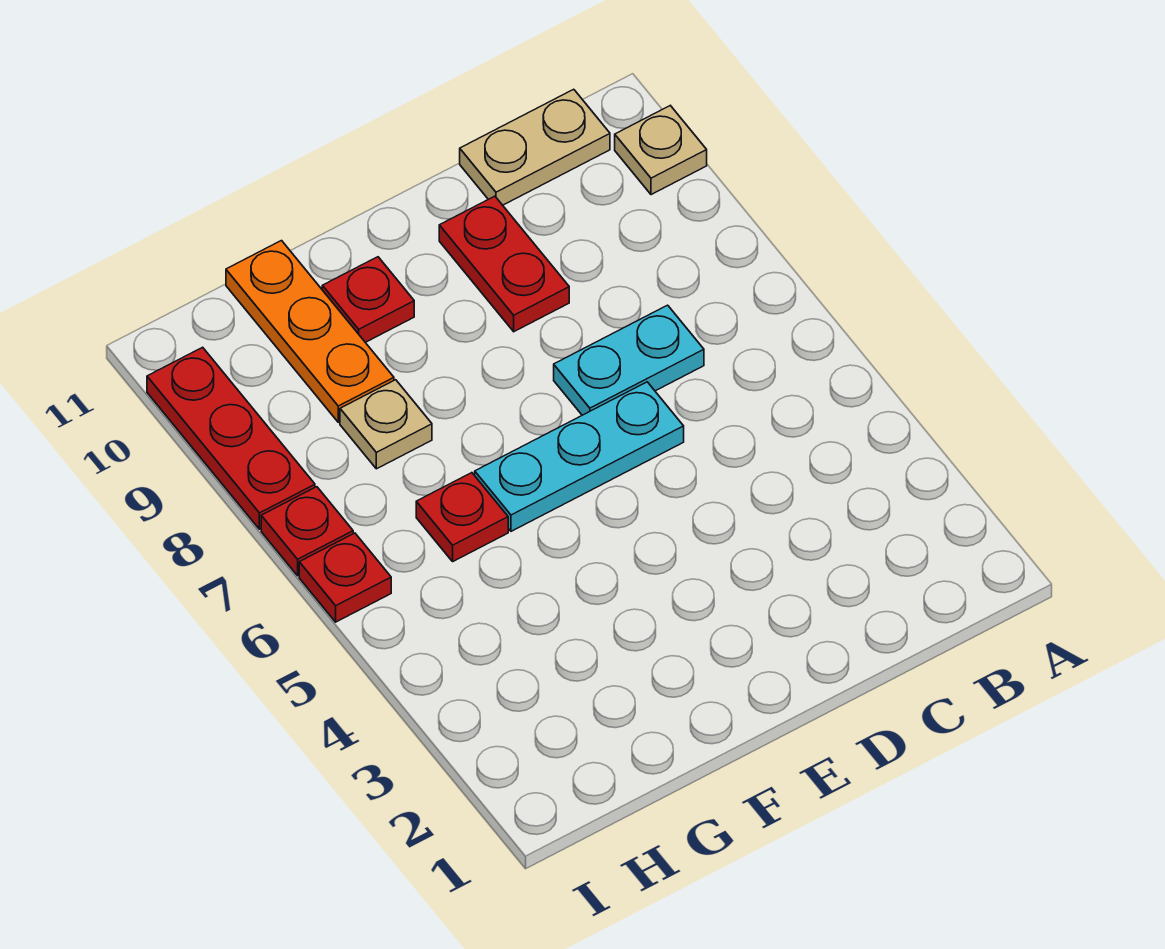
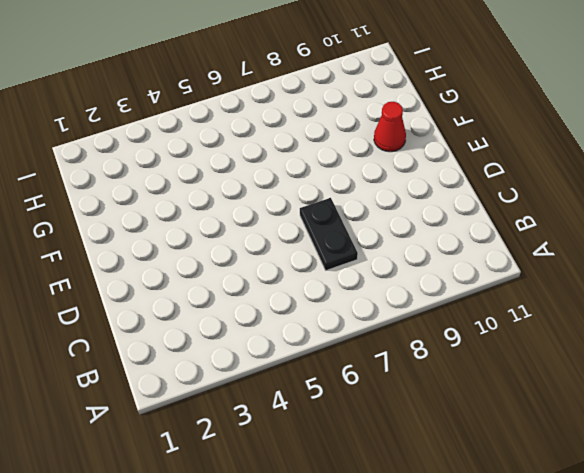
black 1x2 plate [300,198,358,270] -> cyan 1x2 plate [554,305,704,415]
red 1x1 cone [374,102,406,152] -> red 1x1 plate [322,257,414,342]
none -> tan 1x1 plate [615,106,707,195]
none -> tan 1x2 plate [460,89,610,205]
none -> cyan 1x3 plate [475,382,684,531]

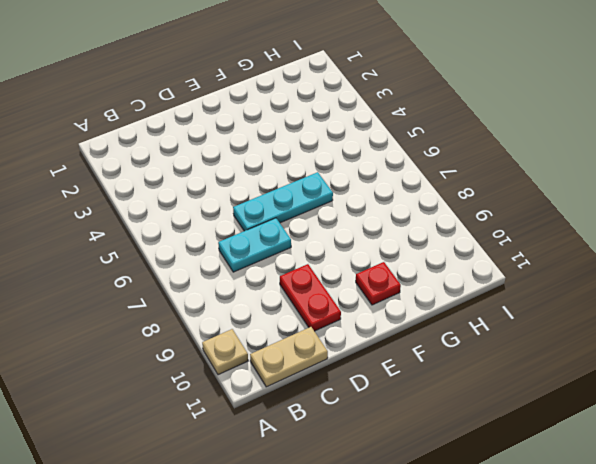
none -> red 1x1 plate [416,473,508,561]
none -> tan 1x1 plate [340,380,432,469]
none -> orange 1x3 plate [226,241,394,422]

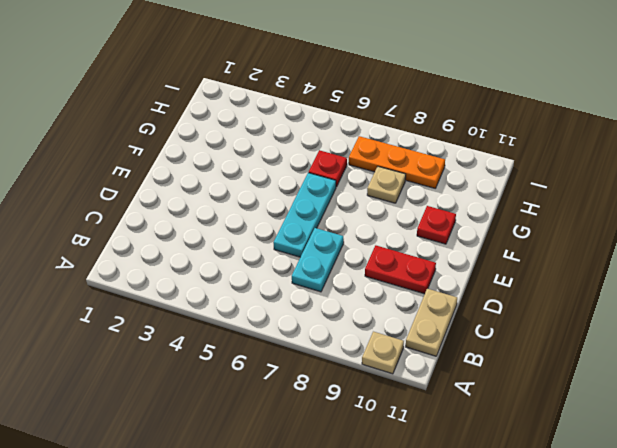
orange 1x3 plate [349,136,445,188] -> orange 1x3 plate moved to [226,241,394,422]
none -> red 1x1 plate [299,533,391,622]
none -> red 1x1 plate [261,487,353,576]
none -> red 1x3 plate [147,347,315,529]

